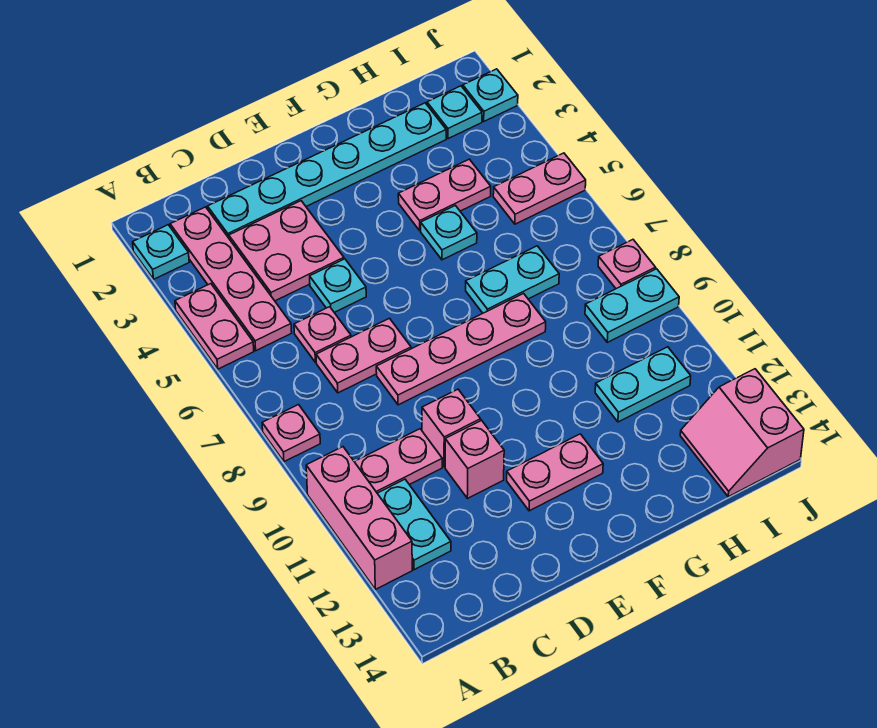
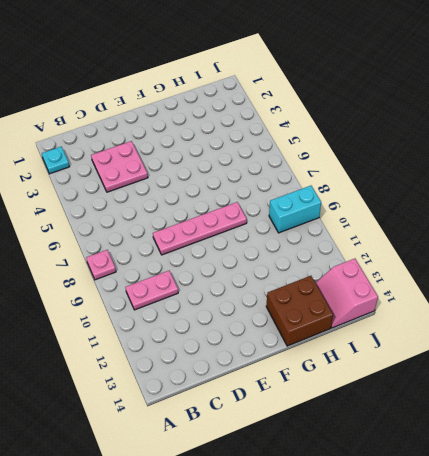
brown 2x2 brick [266,276,333,346] -> none
cyan 1x2 brick [269,186,321,233] -> cyan 1x2 plate [585,269,679,342]
none -> pink 1x2 plate [175,284,254,369]
none -> pink 1x3 brick [306,447,412,589]
none -> pink 1x4 plate [170,207,292,351]

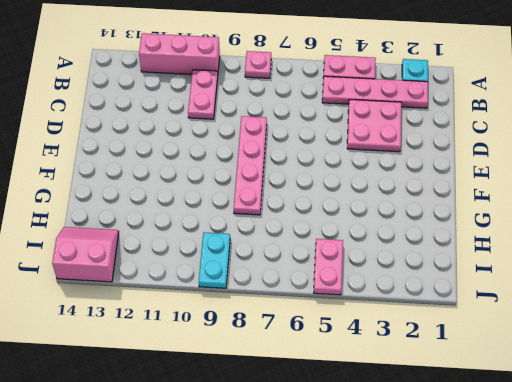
none -> cyan 1x2 plate [377,479,451,570]
none -> cyan 1x6 plate [208,103,446,238]
none -> pink 1x1 plate [294,307,351,363]

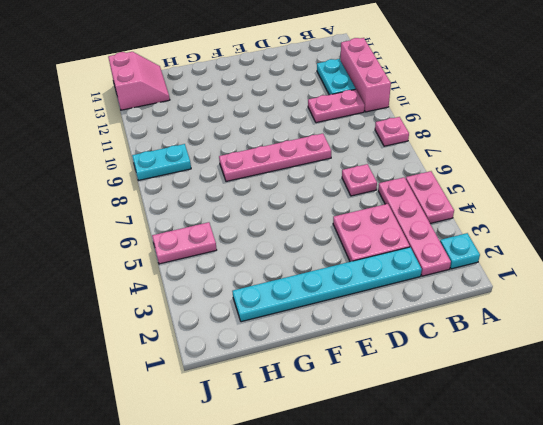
none -> pink 1x2 plate [316,318,411,393]
none -> cyan 1x1 plate [310,259,366,312]
none -> pink 1x1 brick [422,389,481,467]

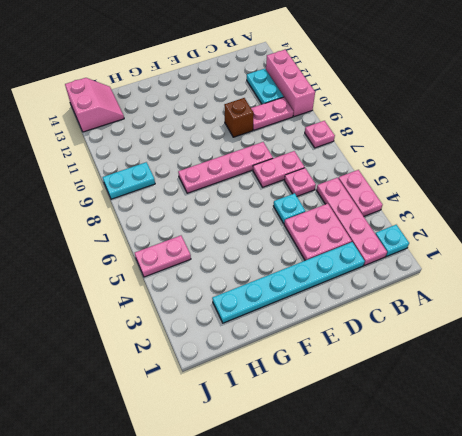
brown 1x1 brick [224,98,254,137] -> pink 1x1 brick [422,389,481,467]
none -> pink 1x1 brick [445,420,504,499]
none -> pink 1x2 plate [507,434,603,511]
none -> pink 1x2 plate [398,159,491,230]

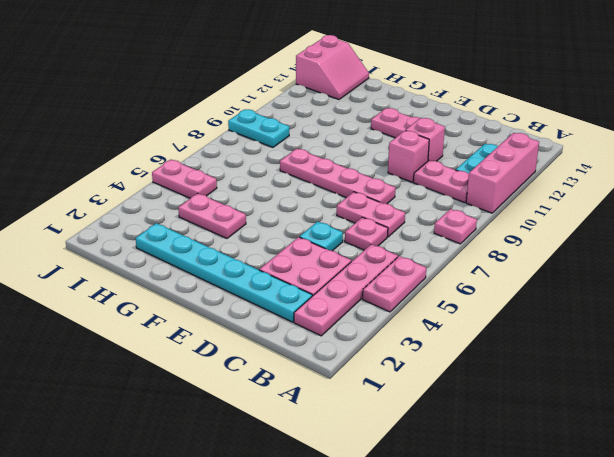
none -> cyan 1x1 plate [133,225,189,279]
none -> cyan 1x1 plate [421,205,477,260]
none -> cyan 1x2 plate [466,246,559,313]

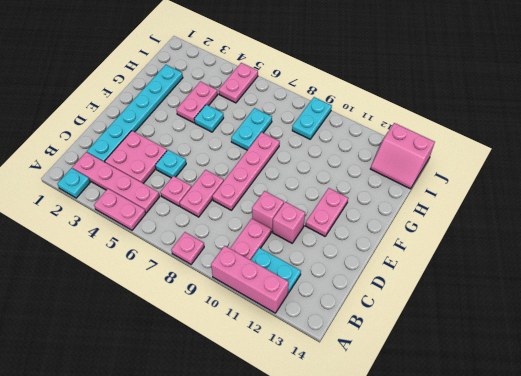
none -> cyan 1x2 plate [595,347,691,422]
none -> cyan 1x1 plate [427,86,482,139]
none -> cyan 1x1 plate [463,69,518,121]

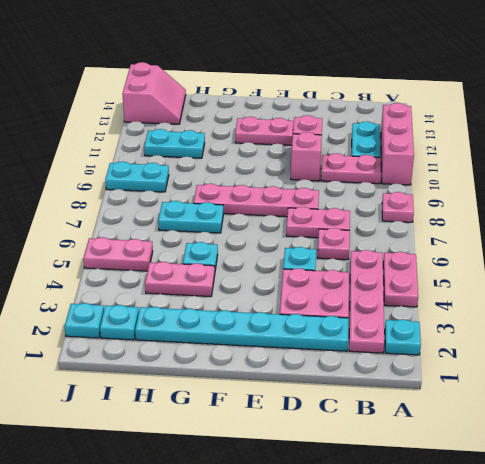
none -> pink 1x1 plate [598,240,656,289]

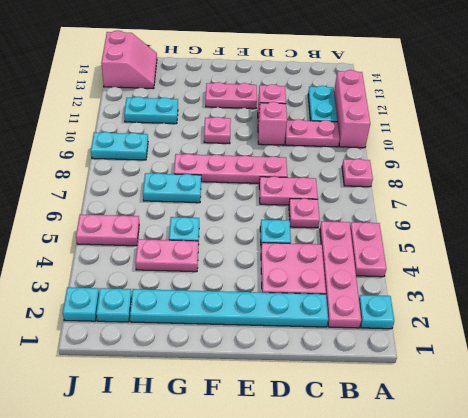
pink 1x1 plate [204,117,231,144] -> pink 1x1 plate moved to [598,240,656,289]

